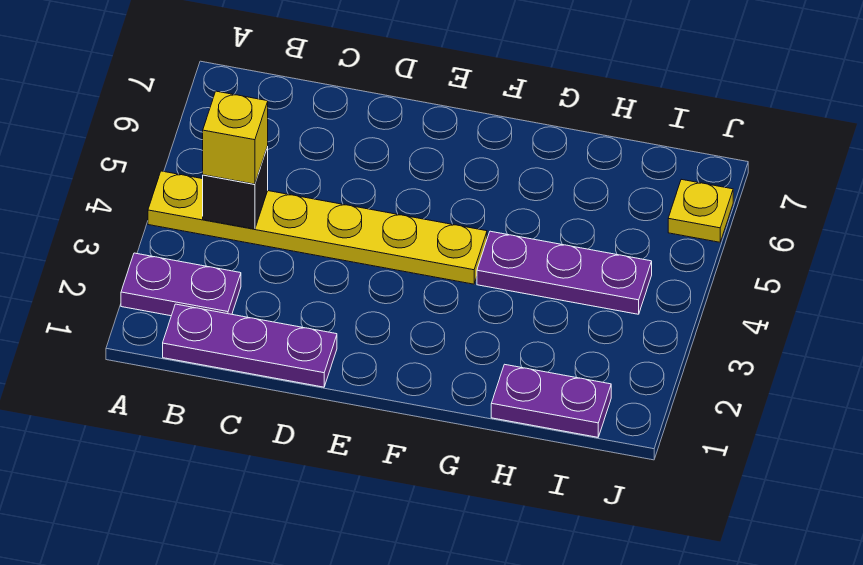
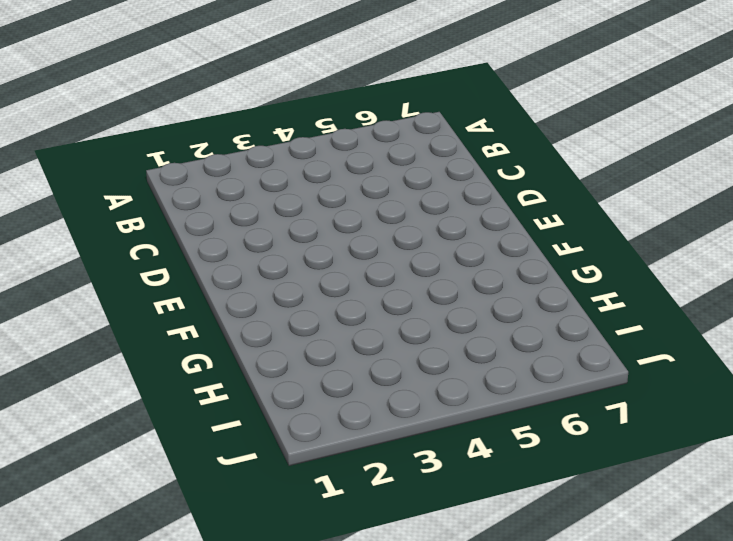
none -> purple 1x2 plate [121,253,241,316]
none -> yellow 1x6 plate [148,171,487,284]

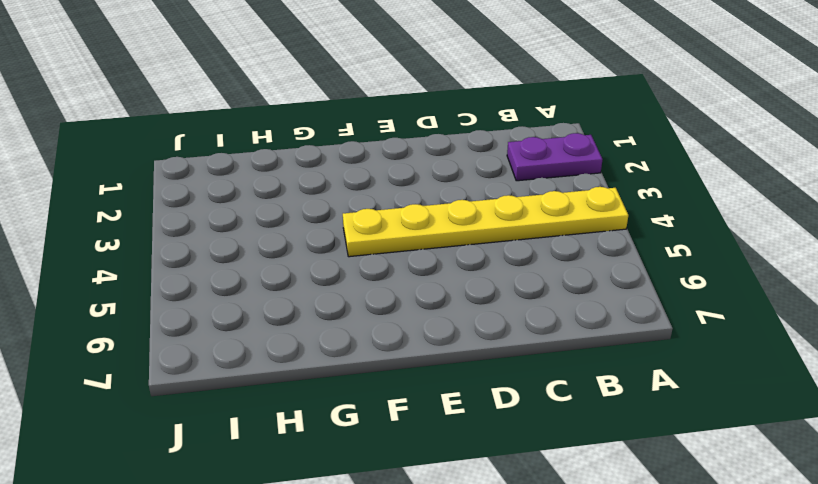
none -> purple 1x3 plate [163,304,337,387]
none -> purple 1x3 plate [477,231,652,314]

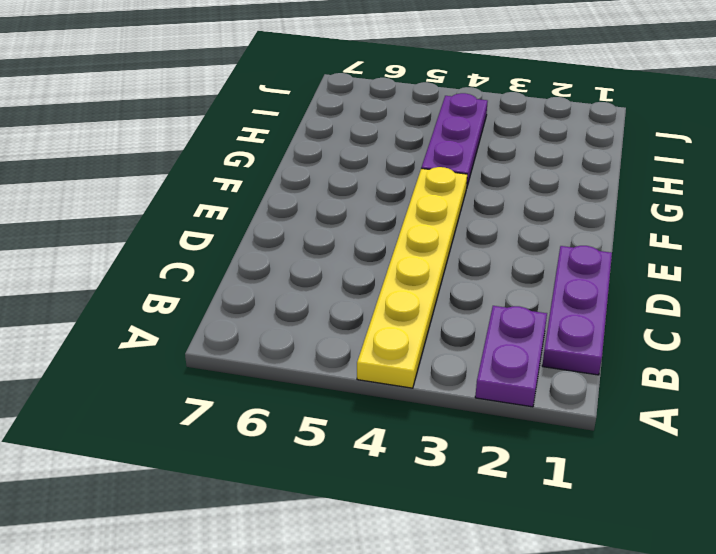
none -> purple 1x2 plate [491,364,611,437]
none -> yellow 1x1 plate [668,179,733,242]

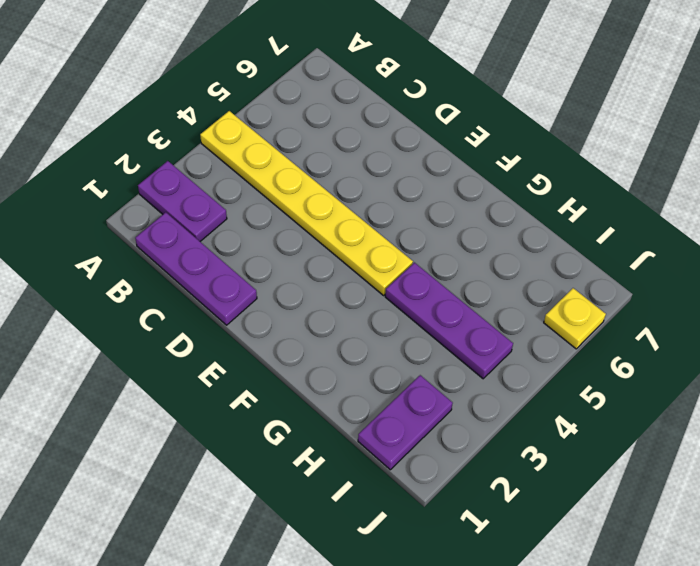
purple 1x2 plate [358,375,453,470] -> purple 1x2 plate turned to [491,364,611,437]
none -> black 1x1 brick [203,147,268,229]
none -> yellow 1x1 brick [203,91,268,184]

